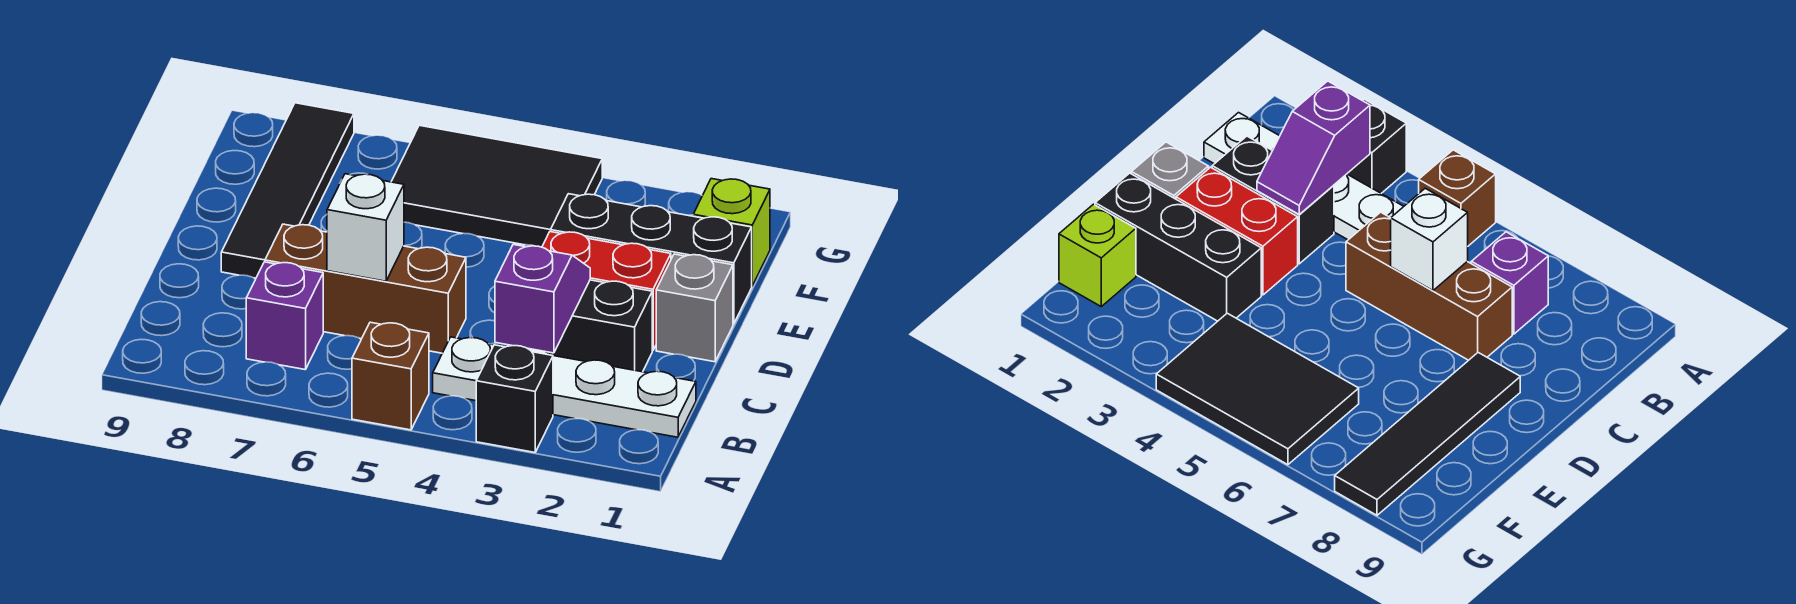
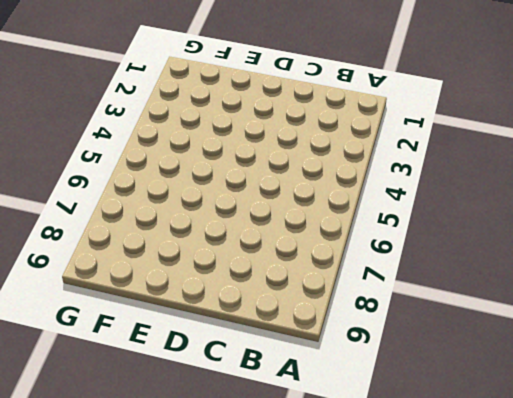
none -> black 1x1 brick [476,345,553,452]
none -> brown 1x1 brick [352,322,429,430]
none -> white 1x4 plate [433,337,696,437]

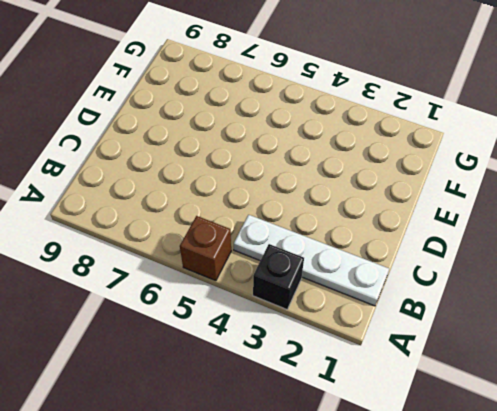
none -> purple 1x1 brick [246,262,323,370]
none -> black 1x2 brick [547,280,652,372]
none -> brown 1x3 brick [265,224,466,353]

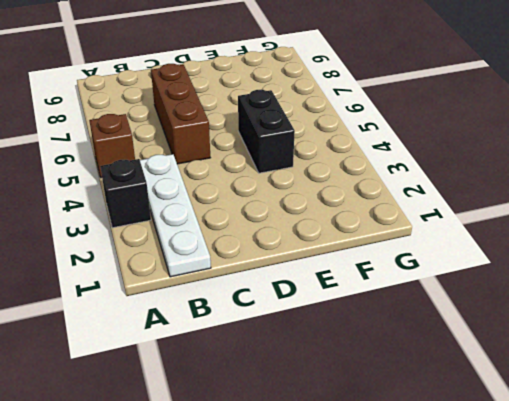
black 1x2 brick [238,89,295,173] -> black 1x2 brick moved to [547,280,652,372]
none -> purple 1x1 brick [246,262,323,370]
none -> grey 1x1 brick [656,254,733,362]
none -> red 1x2 brick [542,232,671,350]

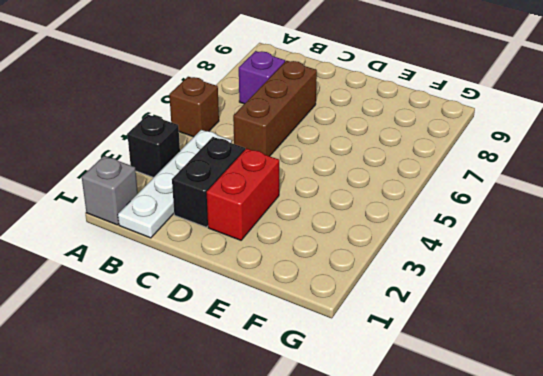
grey 1x1 brick [82,156,138,225] -> grey 1x1 brick moved to [656,254,733,362]
none -> black 1x4 tile [221,103,354,278]
none -> black 1x3 brick [551,194,752,324]
none -> lime 1x1 brick [693,179,770,286]

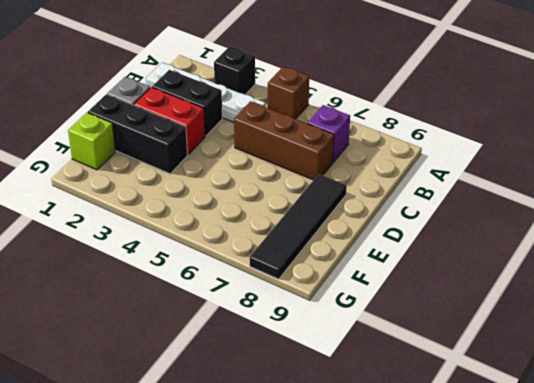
none -> black 2x3 tile [391,125,602,247]
none -> purple 1x2 slope [495,245,590,353]
none -> white 1x1 brick [327,174,404,281]

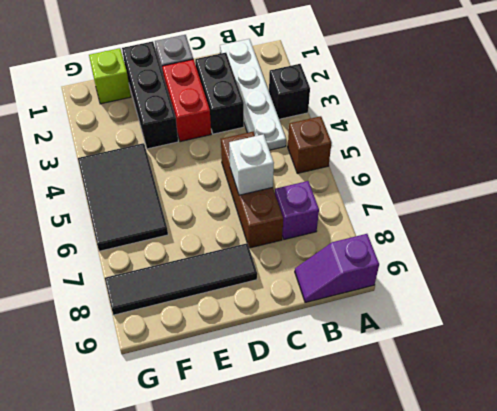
purple 1x2 slope [295,234,379,303] -> purple 1x2 slope moved to [495,245,590,353]

